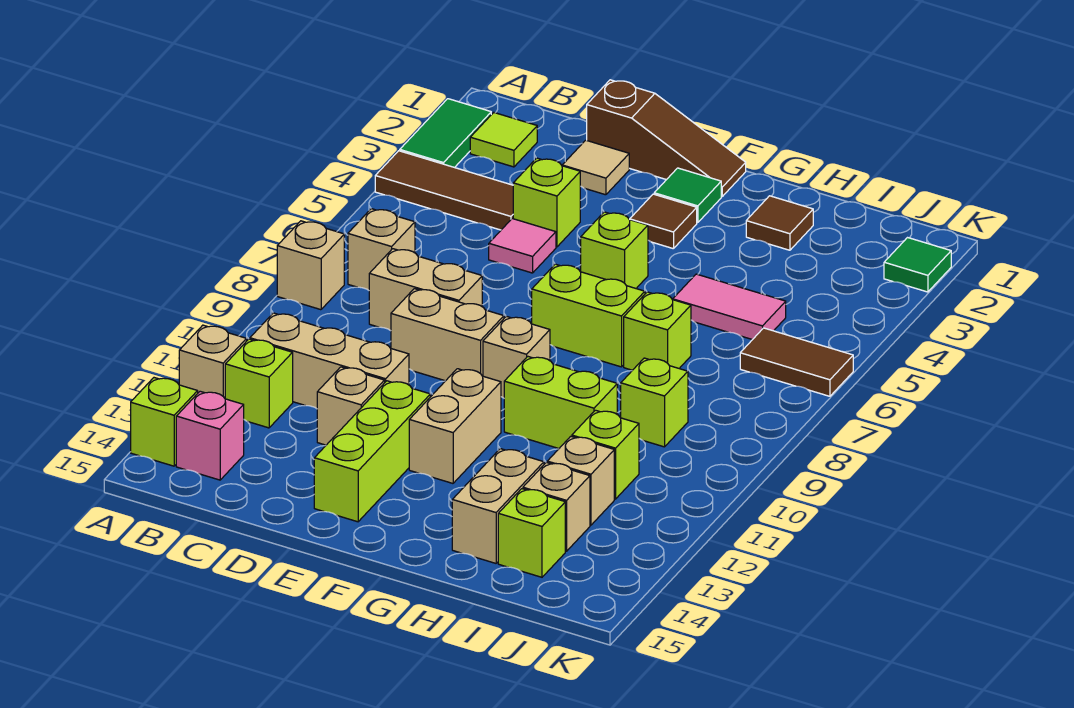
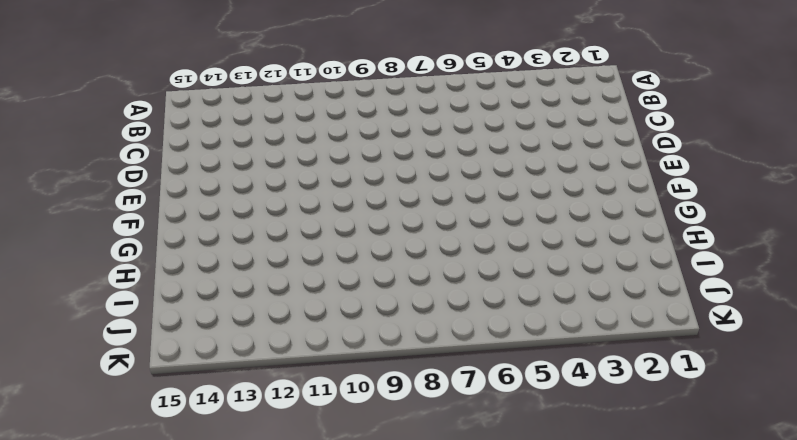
none -> green 1x2 tile [400,99,491,168]
none -> brown 1x3 tile [375,151,513,230]
none -> tan 1x1 brick [277,221,344,310]
none -> tan 1x1 brick [179,325,247,398]

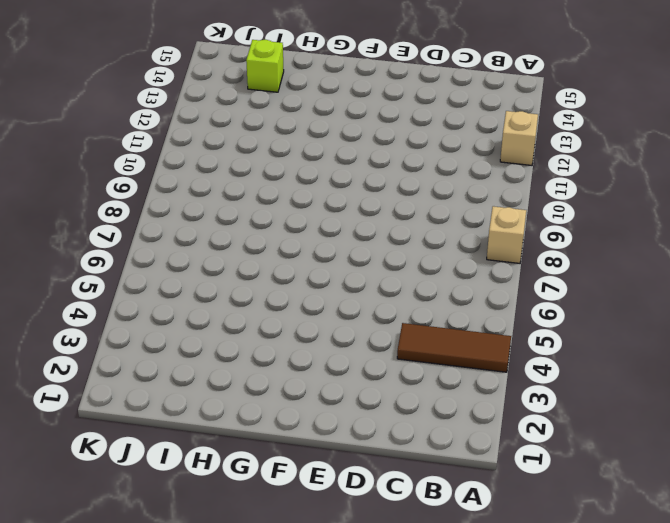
none -> green 1x2 tile [400,99,491,168]
none -> lime 1x1 brick [131,378,198,466]
none -> lime 1x1 tile [470,112,537,167]
none -> tan 1x1 brick [348,209,415,290]

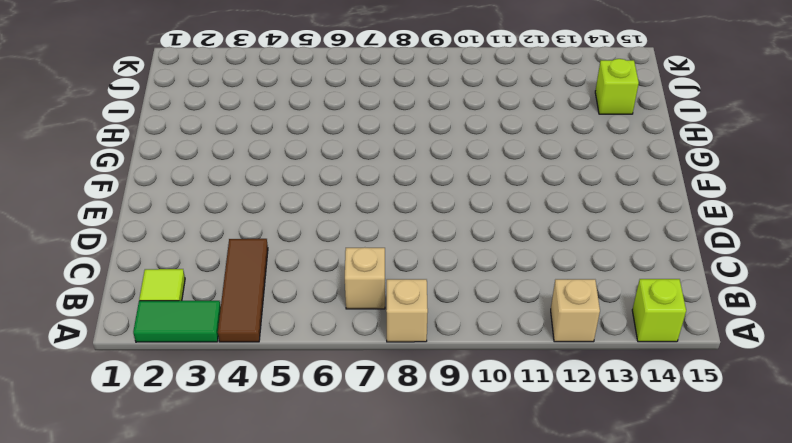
none -> tan 1x3 brick [250,313,409,409]
none -> lime 1x1 brick [225,339,293,428]
none -> pink 1x1 brick [176,391,244,480]
none -> tan 1x2 brick [369,249,482,331]

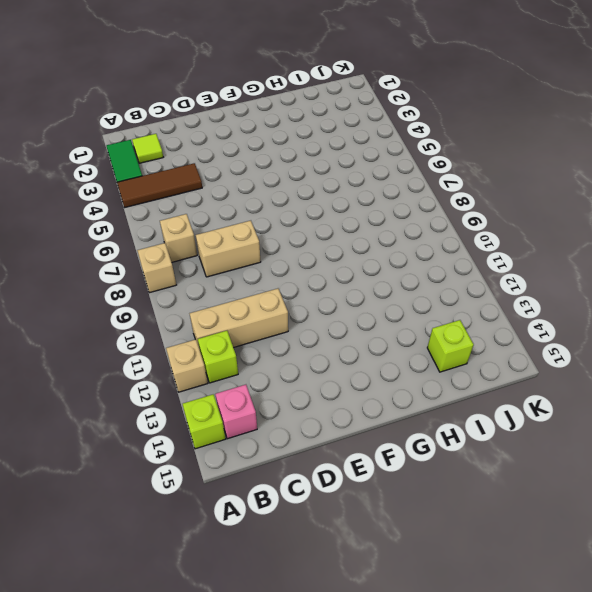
none -> brown 1x3 slope [587,80,746,196]
none -> tan 1x1 tile [562,140,629,195]
none -> lime 1x1 brick [513,158,580,247]
none -> pink 1x1 tile [489,219,556,273]

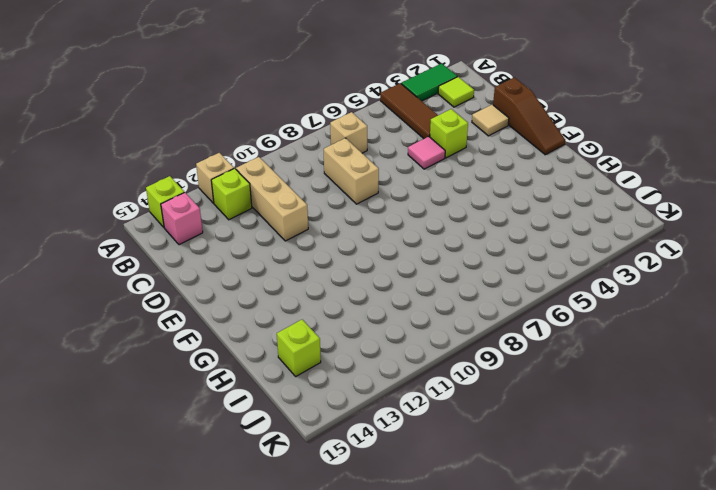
none -> tan 1x1 brick [277,221,344,310]
none -> tan 1x2 brick [391,289,504,381]
none -> tan 1x1 brick [317,367,385,445]
none -> lime 1x3 brick [314,381,430,522]

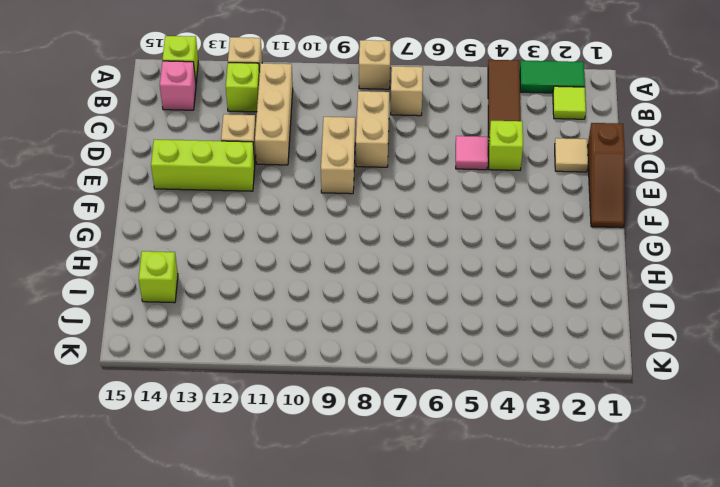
none -> green 1x1 tile [654,168,721,223]
none -> brown 1x1 tile [630,194,697,249]
none -> lime 1x1 brick [581,212,648,288]
none -> lime 1x2 brick [532,264,645,367]

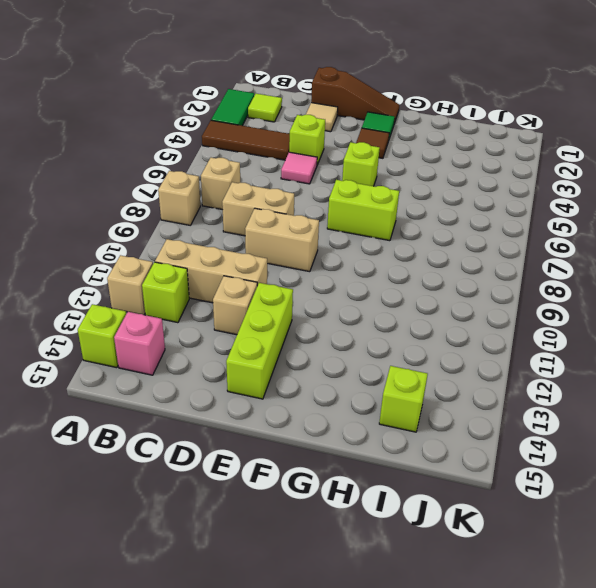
none -> tan 1x1 brick [483,316,550,398]
none -> tan 1x2 brick [409,369,501,483]
none -> lime 1x2 brick [504,356,617,448]
none -> brown 1x1 tile [746,196,813,250]

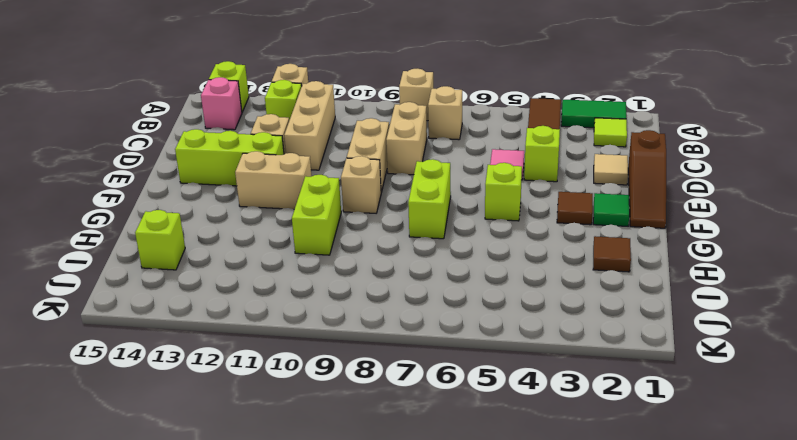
none -> pink 1x2 tile [673,274,786,340]
none -> lime 1x1 brick [624,292,691,370]
none -> tan 1x2 brick [452,449,544,563]
none -> lime 1x1 brick [621,358,688,447]

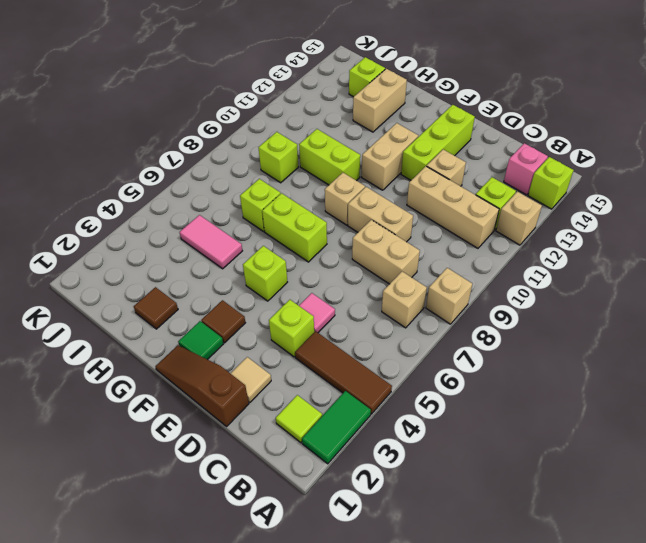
none -> lime 1x1 brick [572,410,639,499]
none -> tan 1x1 brick [547,436,614,525]
none -> tan 1x1 brick [523,462,590,551]
none -> brown 1x2 tile [740,328,853,396]

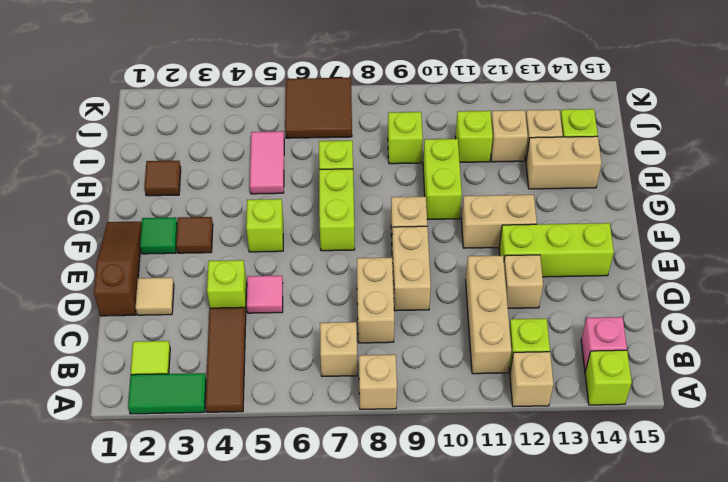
brown 2x2 tile [285,78,352,138] -> brown 1x2 tile [740,328,853,396]
none -> green 1x1 tile [884,238,951,292]

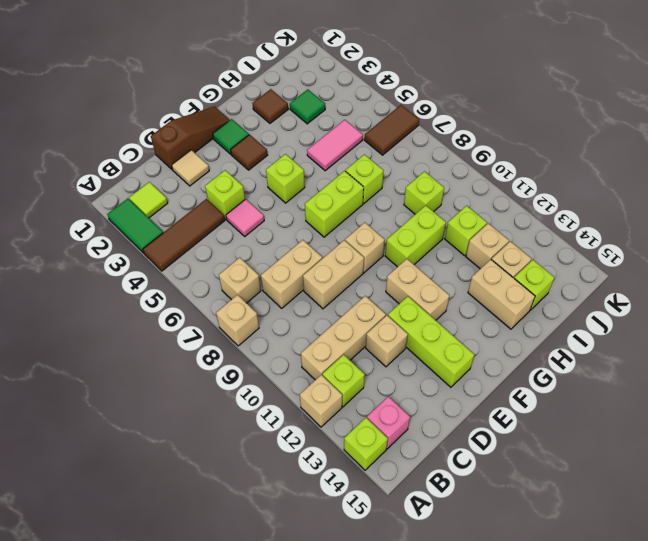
green 1x1 tile [290,89,325,124] -> green 1x1 tile moved to [884,238,951,292]

